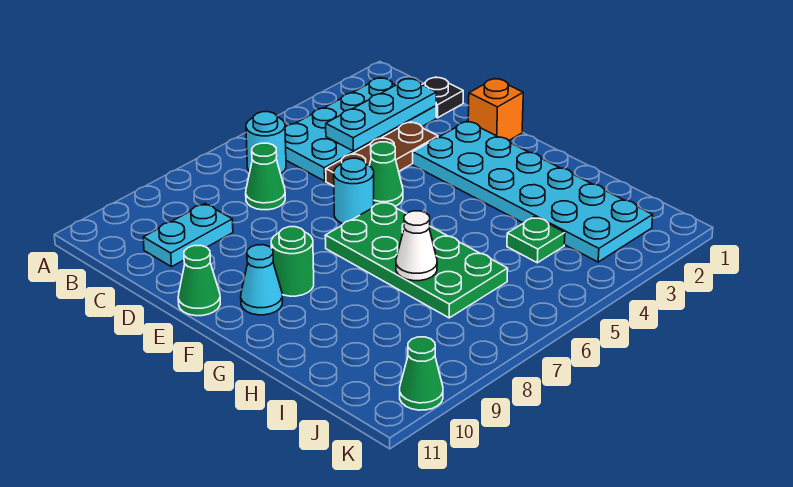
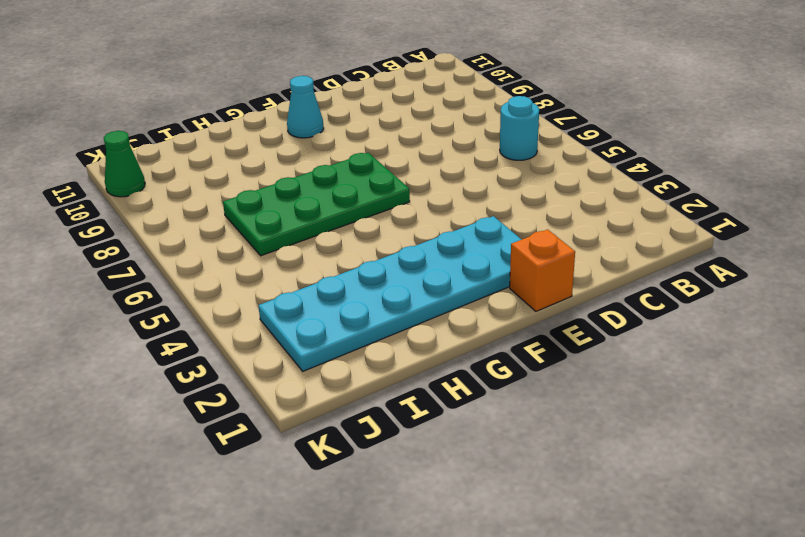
none -> cyan 2x4 plate [285,78,436,181]
none -> black 1x1 plate [422,77,463,118]
none -> green 1x1 cone [246,143,285,210]

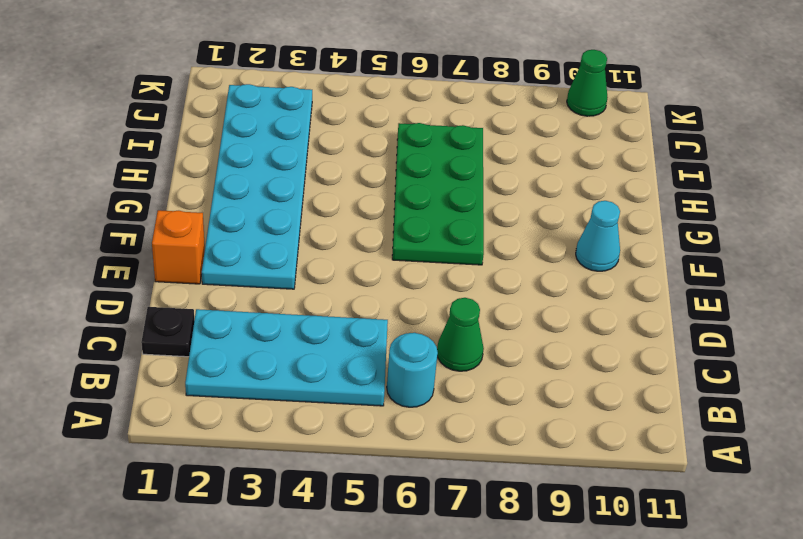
none -> cyan 1x2 plate [143,203,233,267]
none -> brown 1x3 plate [326,122,438,186]
none -> green 1x1 cone [369,142,403,206]

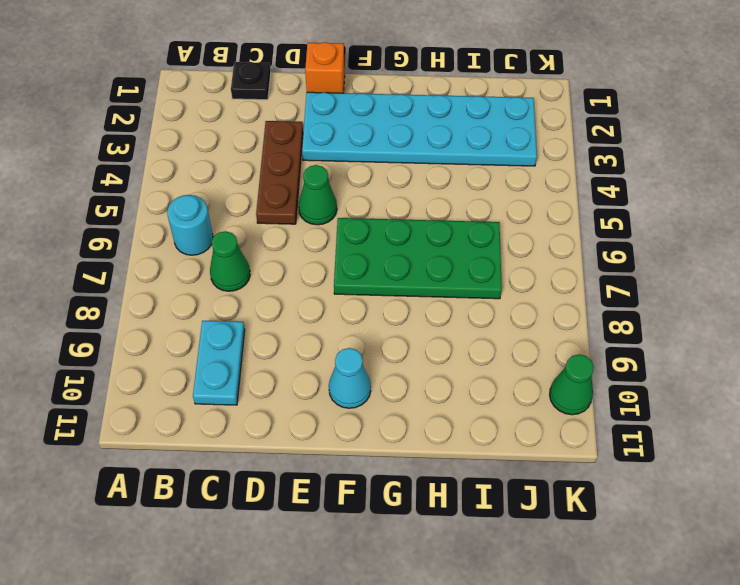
none -> cyan 2x4 plate [285,78,436,181]
none -> cyan 1x1 round brick [334,158,374,224]
none -> green 1x1 cone [178,245,220,316]

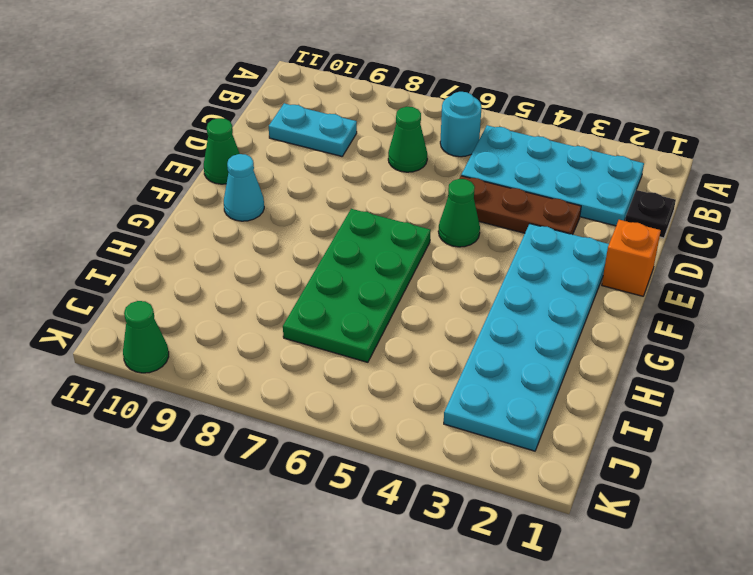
none -> cyan 1x1 round brick [334,158,374,224]
none -> green 1x1 round brick [271,227,314,296]
none -> green 1x1 plate [507,217,565,263]

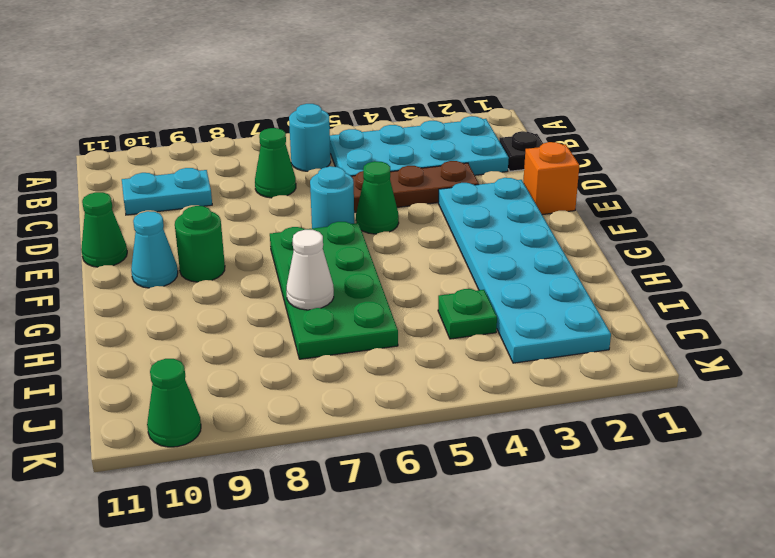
none -> cyan 1x3 plate [326,78,436,151]

